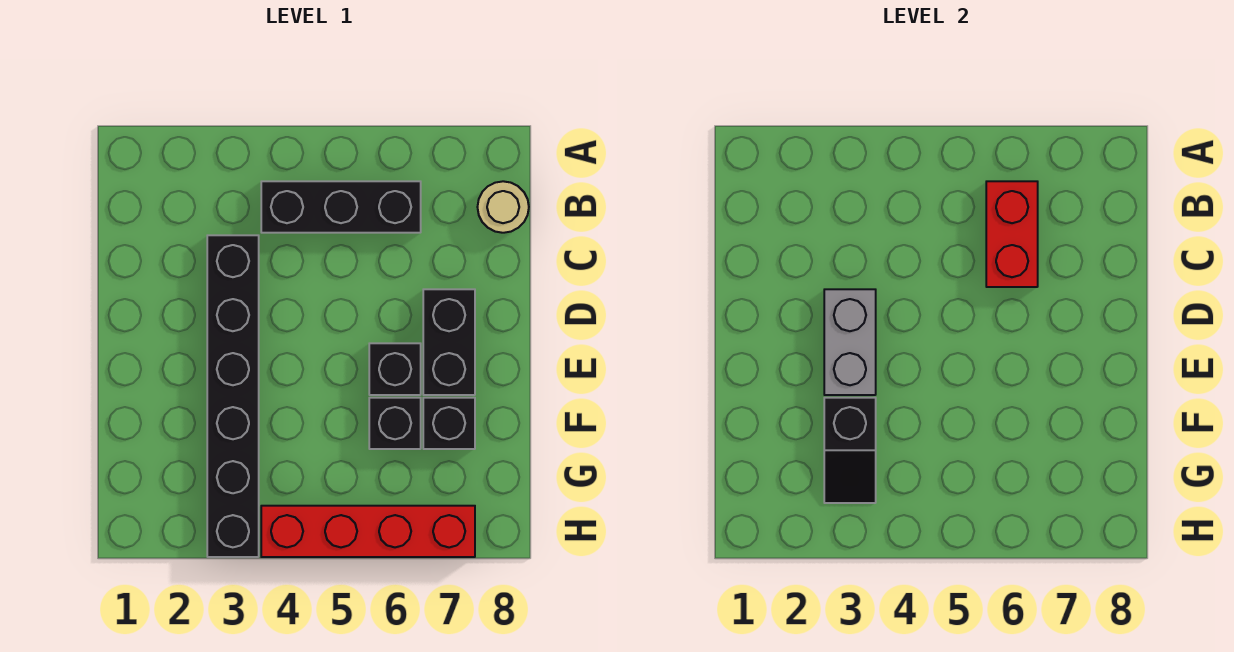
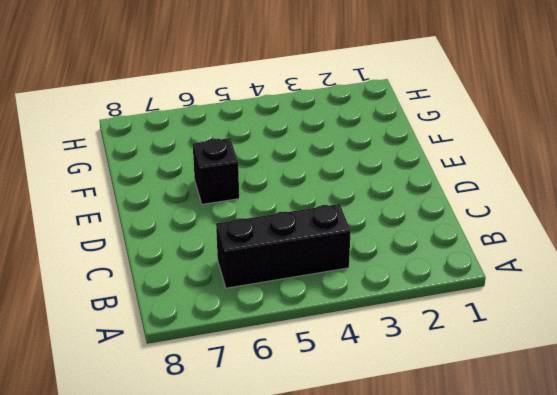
none -> tan 1x1 round brick [478,181,529,233]
none -> black 1x6 brick [207,235,259,557]

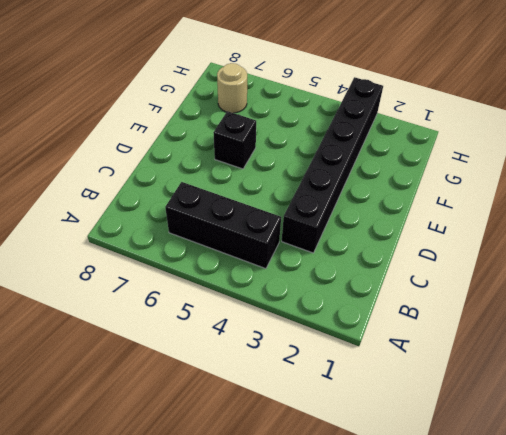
tan 1x1 round brick [217,63,247,113] -> tan 1x1 round brick moved to [478,181,529,233]
none -> black 1x2 brick [423,289,475,395]
none -> black 1x1 brick [369,398,421,449]

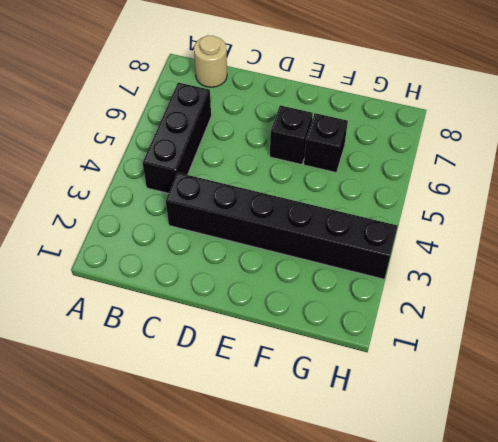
none -> black 1x2 brick [423,289,475,395]
none -> black 1x1 brick [423,398,475,449]

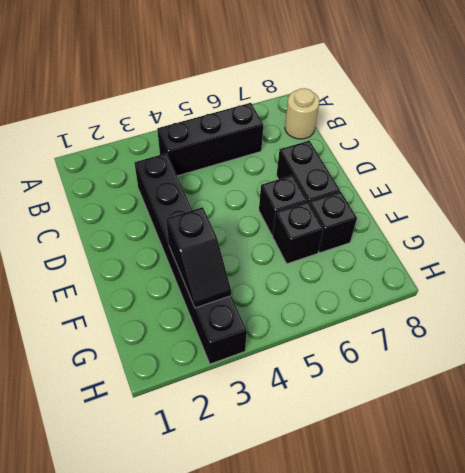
none -> red 1x4 brick [261,506,475,557]
none -> red 1x2 brick [986,181,1038,287]

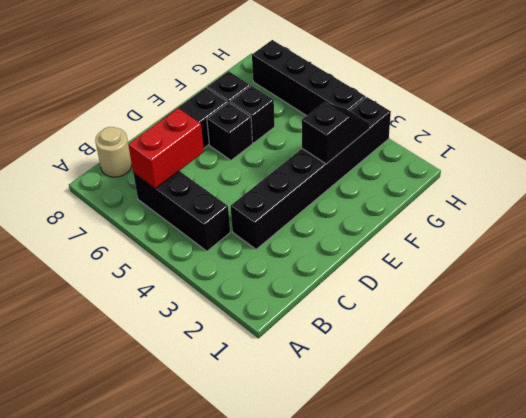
black 1x4 brick [252,40,366,116] -> red 1x4 brick [261,506,475,557]
none -> grey 1x2 brick [824,289,876,395]

